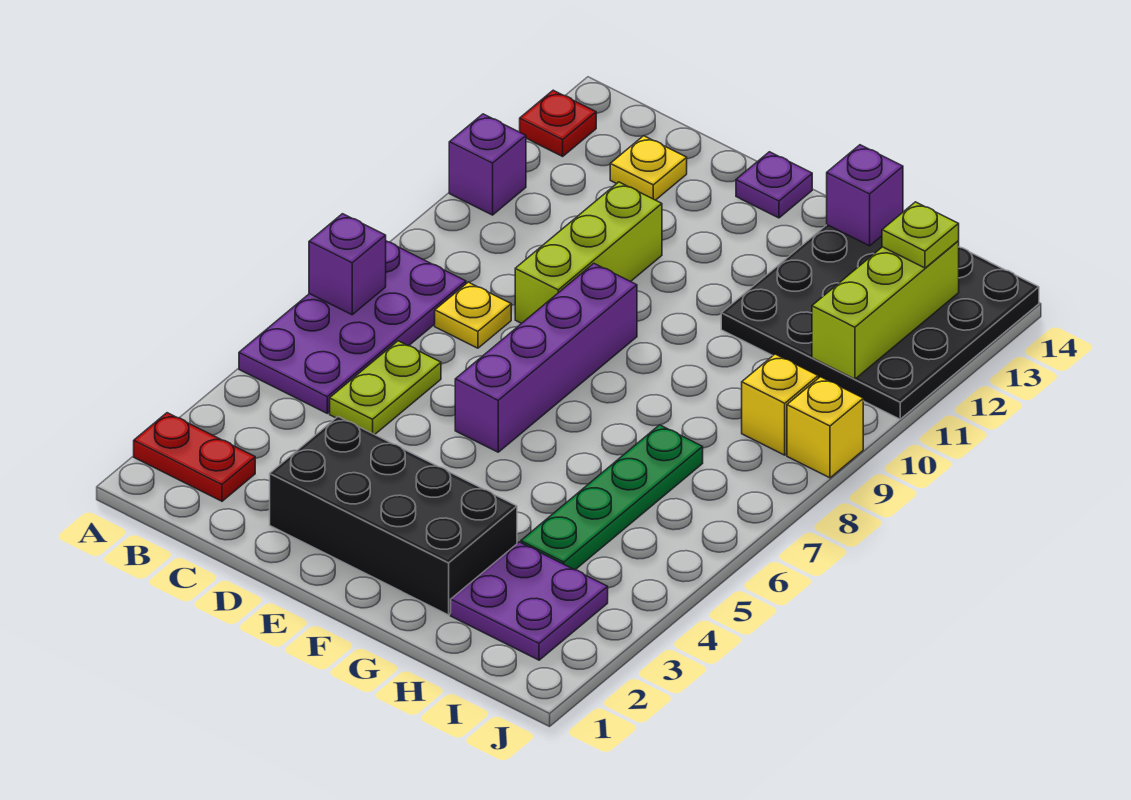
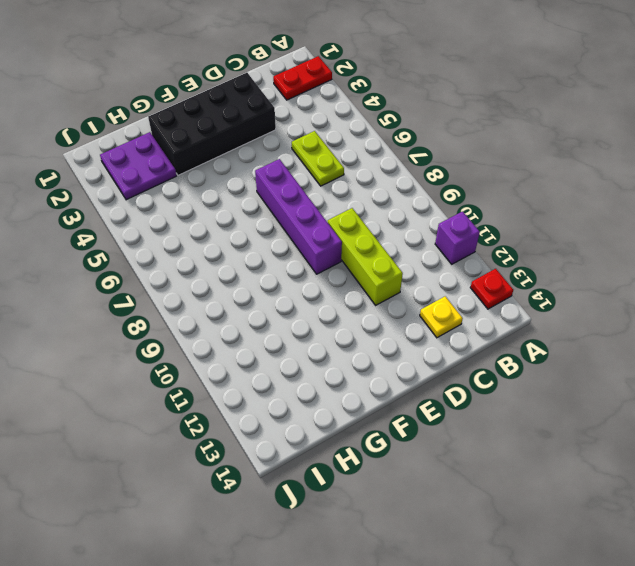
none -> purple 2x4 plate [239,241,466,413]
none -> yellow 1x1 plate [435,282,511,348]
none -> purple 1x1 plate [736,152,812,218]

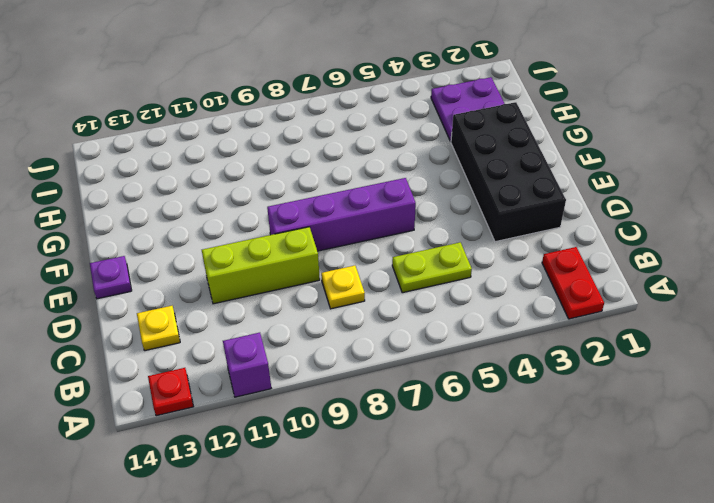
none -> purple 2x4 plate [239,241,466,413]
none -> black 4x4 plate [721,225,1039,419]
none -> green 1x4 plate [521,425,703,570]

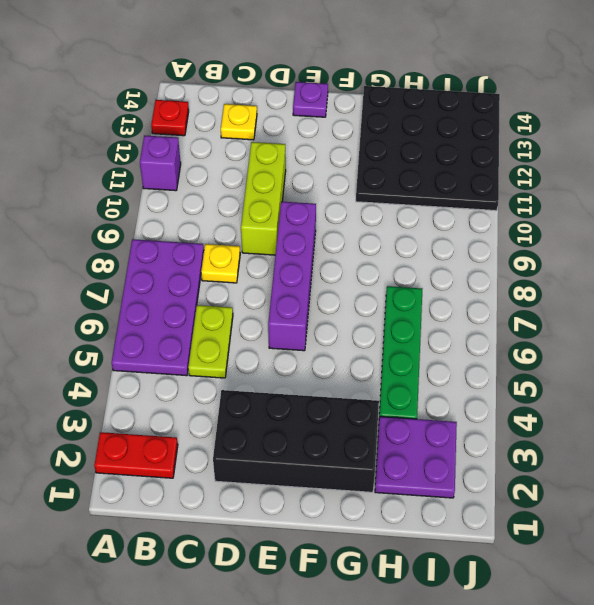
none -> yellow 1x1 brick [742,354,818,455]
none -> yellow 1x1 brick [787,377,863,478]
none -> purple 1x1 brick [309,214,386,315]

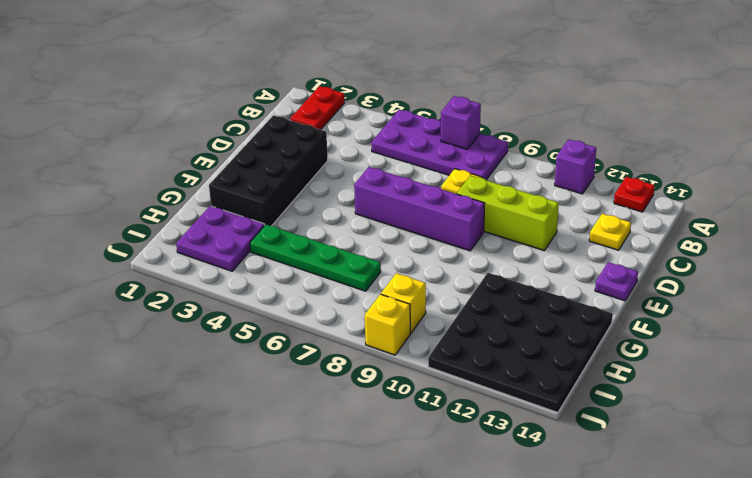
none -> lime 1x2 plate [330,341,441,435]
none -> purple 1x1 brick [827,145,903,246]
none -> lime 1x3 brick [812,241,959,379]

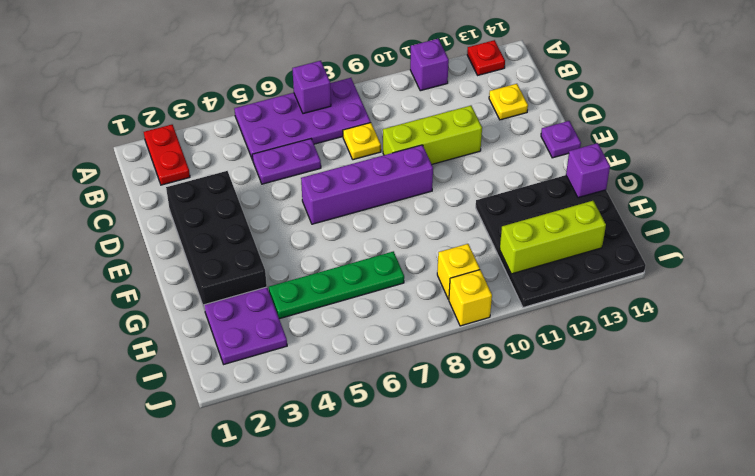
purple 1x2 plate [252,139,321,184] -> lime 1x2 plate [330,341,441,435]
none -> lime 1x1 plate [882,202,959,268]

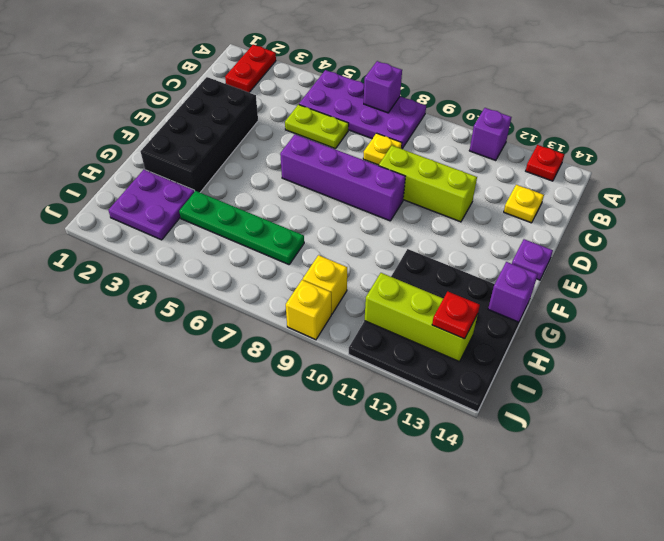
red 1x1 plate [432,292,480,339] -> lime 1x1 plate [882,202,959,268]

